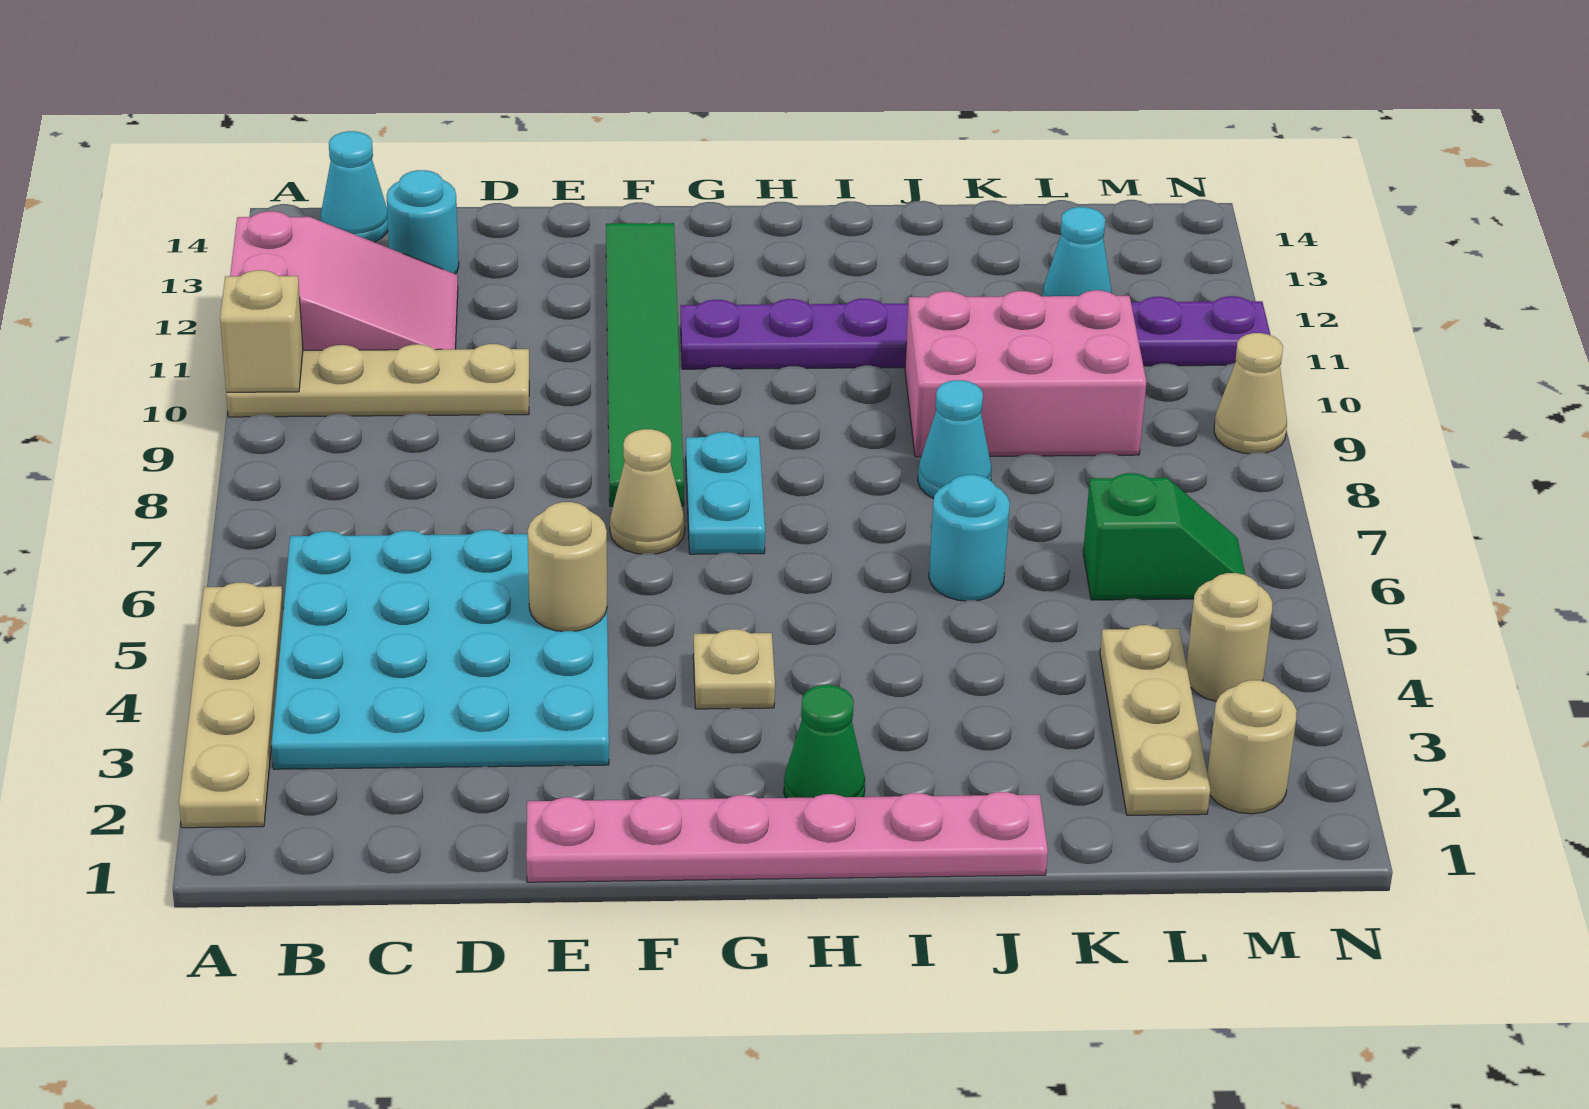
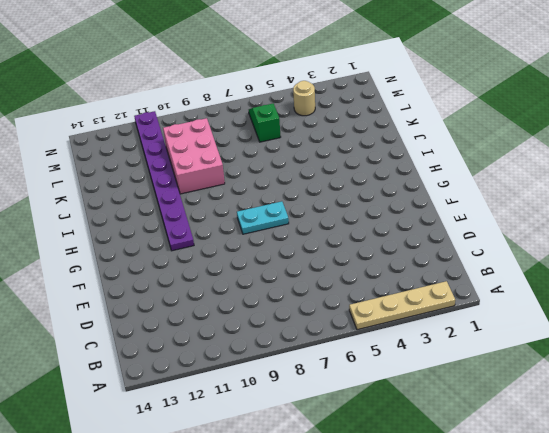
none -> tan 1x4 plate [226,344,529,417]
none -> pink 2x3 slope [230,211,458,350]
none -> cyan 4x4 plate [271,530,609,769]

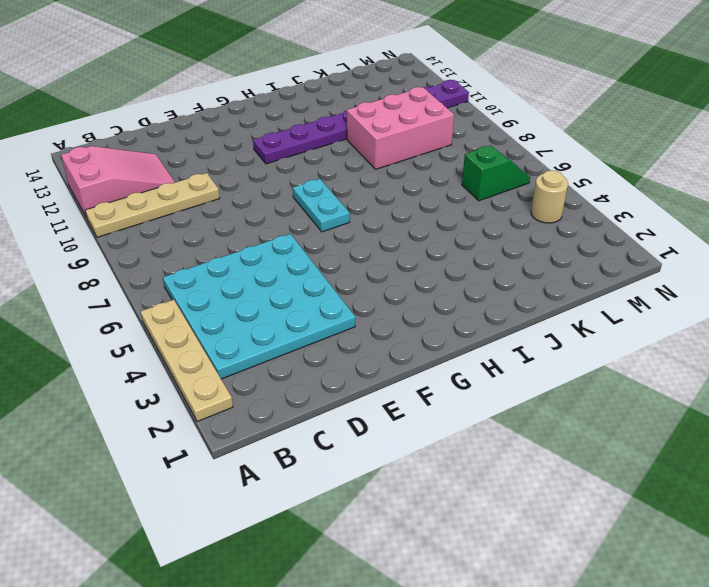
none -> cyan 1x1 cone [320,131,388,242]
none -> cyan 1x1 round brick [386,170,459,274]
none -> pink 1x6 plate [526,792,1048,882]

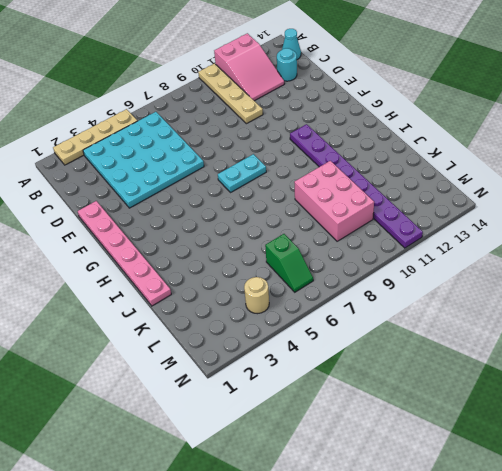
none -> tan 1x1 cone [610,429,685,554]
none -> green 1x6 tile [606,223,684,507]
none -> tan 1x1 plate [693,629,775,709]

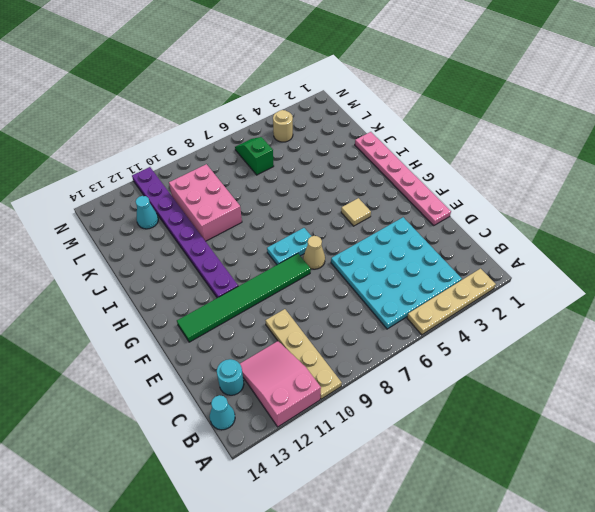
tan 1x1 tile [341,198,371,226] -> tan 1x1 plate [693,629,775,709]
none -> green 1x1 cone [784,685,865,798]
none -> cyan 1x1 round brick [929,475,1010,601]
none -> cyan 1x1 cone [918,380,992,498]

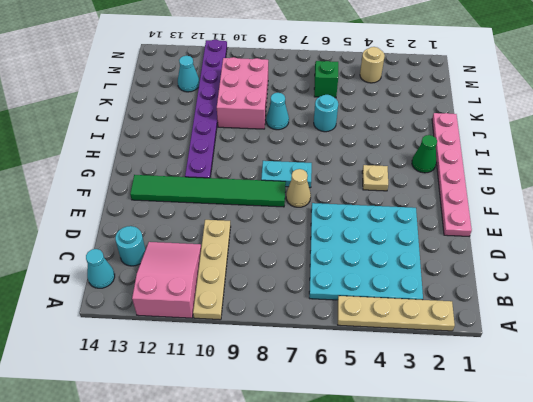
none -> tan 1x3 plate [1100,625,1210,815]
none -> tan 1x1 round brick [1207,680,1297,814]
none -> tan 1x1 cone [1214,333,1287,454]

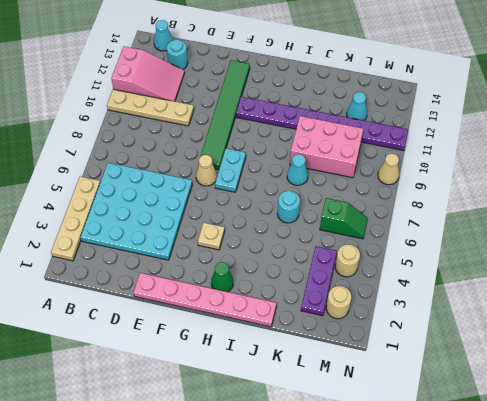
purple 1x3 plate [301,246,337,316] -> tan 1x3 plate [1100,625,1210,815]
none -> tan 1x1 brick [220,270,303,392]
none -> tan 1x1 round brick [528,502,607,631]

